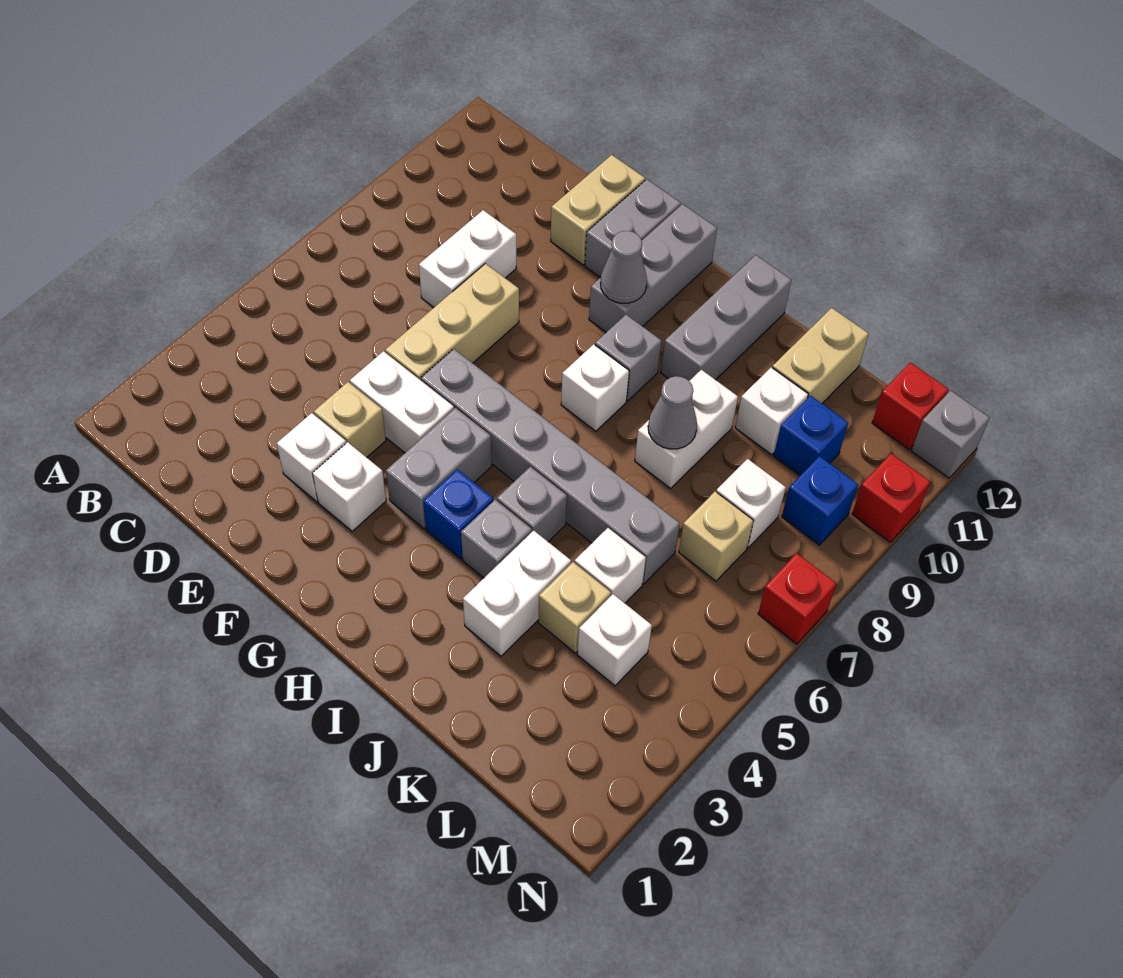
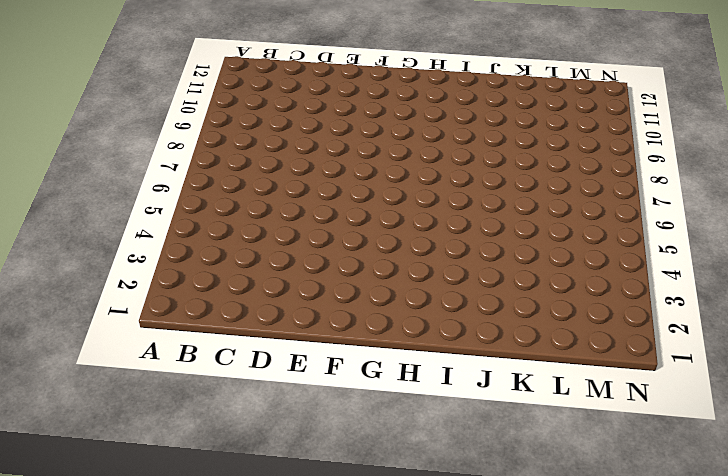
none -> white 1x2 brick [419,210,516,307]
none -> white 1x1 brick [277,413,346,502]
none -> tan 1x1 brick [314,382,386,457]
none -> white 1x2 brick [350,351,454,453]

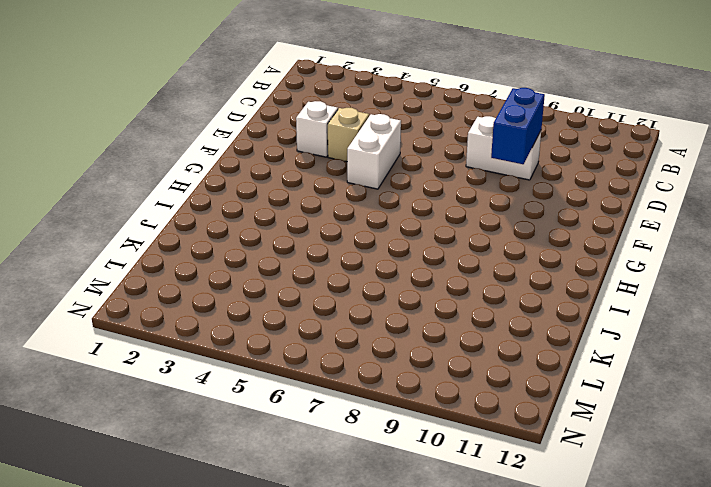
blue 1x2 brick [491,88,545,164] -> none
none -> tan 1x3 brick [385,264,519,380]
none -> tan 1x2 brick [551,155,645,265]
none -> white 1x1 brick [313,442,386,531]
none -> grey 1x6 brick [421,349,680,584]

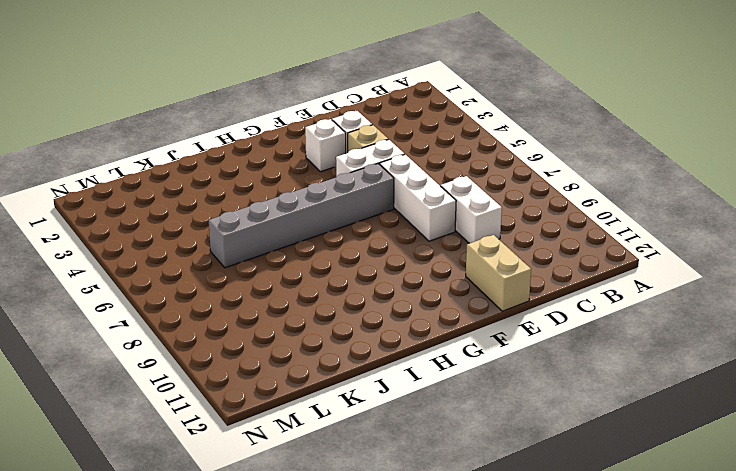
white 1x3 brick [380,154,456,241] -> tan 1x3 brick [385,264,519,380]
none -> grey 1x2 brick [585,179,681,278]
none -> grey 1x2 brick [386,408,492,529]
none -> grey 1x3 brick [589,204,717,332]
none -> blue 1x1 brick [423,469,493,559]

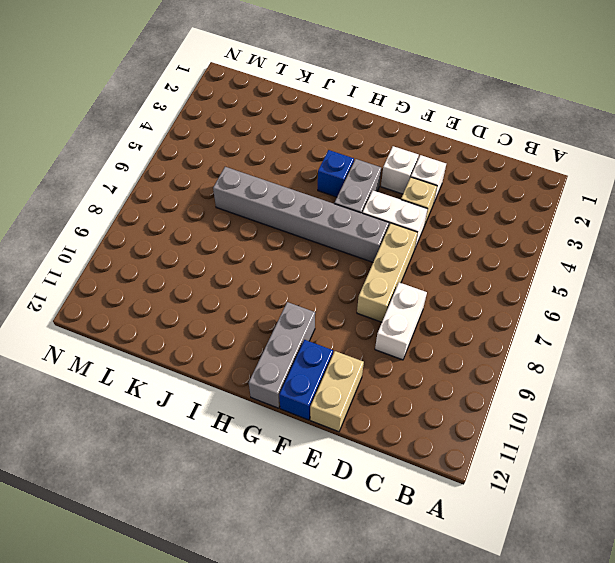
blue 1x2 brick [279,340,333,420] -> grey 1x2 brick [585,179,681,278]
none -> white 1x1 brick [561,344,629,431]
none -> grey 1x1 brick [595,315,661,401]
none -> grey 1x1 brick [461,500,532,578]
none -> grey 1x1 brick [497,467,567,542]

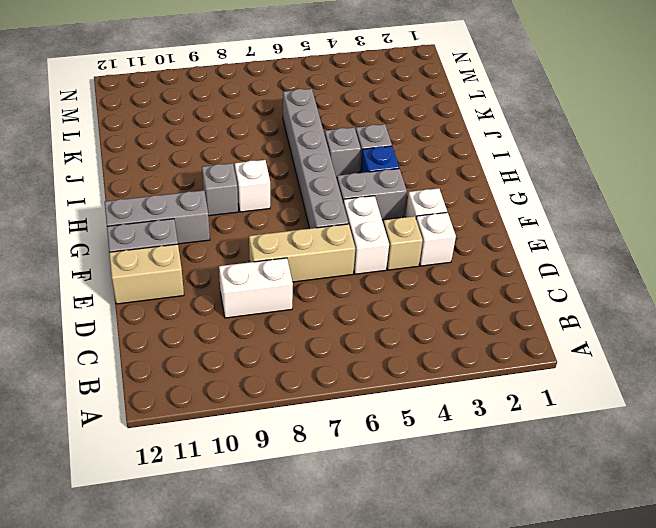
none -> grey 1x3 brick [661,255,791,381]
none -> white 1x2 brick [463,531,571,656]
none -> white 1x2 brick [635,370,738,488]
none -> tan 1x1 brick [538,562,611,653]

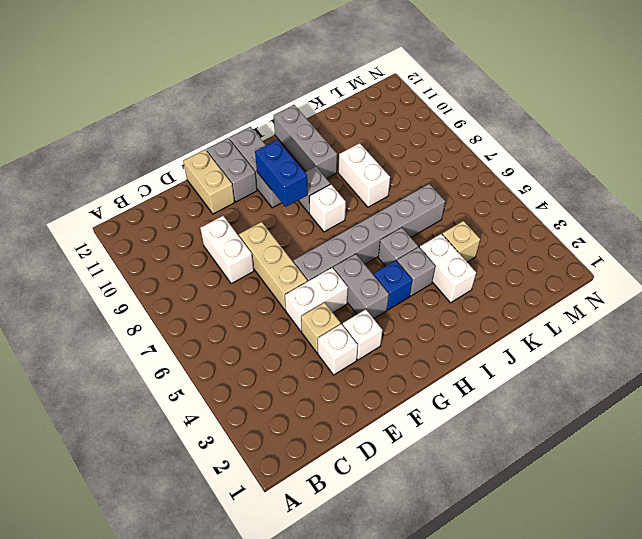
blue 1x2 brick [255,140,308,207] -> grey 1x1 cone [601,231,647,303]
none -> white 1x1 brick [575,528,646,603]
none -> white 1x1 brick [735,367,808,455]
none -> tan 1x2 brick [772,308,869,403]
none -> white 1x1 brick [577,594,652,686]

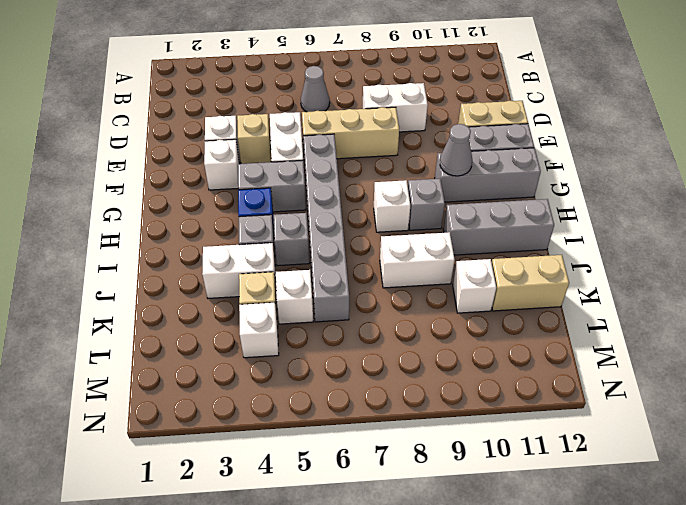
grey 1x1 cone [301,66,330,112] -> grey 1x1 cone moved to [648,376,697,449]
none -> tan 1x1 brick [679,492,753,581]
none -> white 1x1 brick [716,459,786,548]
none -> blue 1x1 brick [774,396,848,475]
none -> blue 1x1 brick [782,456,858,545]

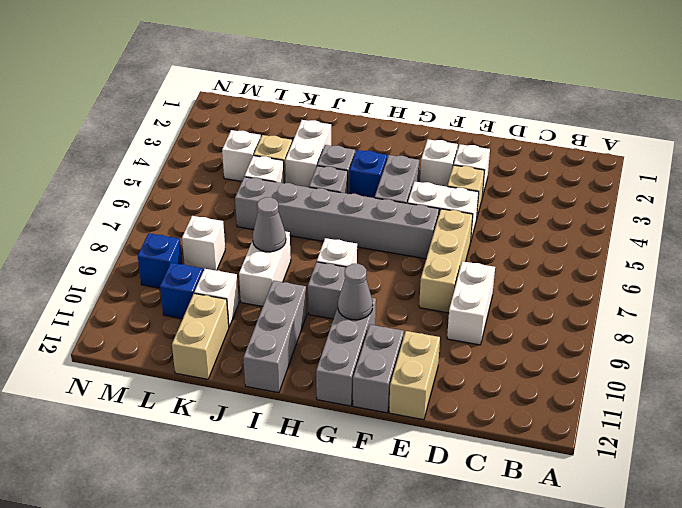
none -> tan 1x1 brick [679,492,753,581]
none -> red 1x1 brick [872,362,948,449]
none -> red 1x1 brick [758,553,836,644]
none -> red 1x1 brick [852,454,930,542]

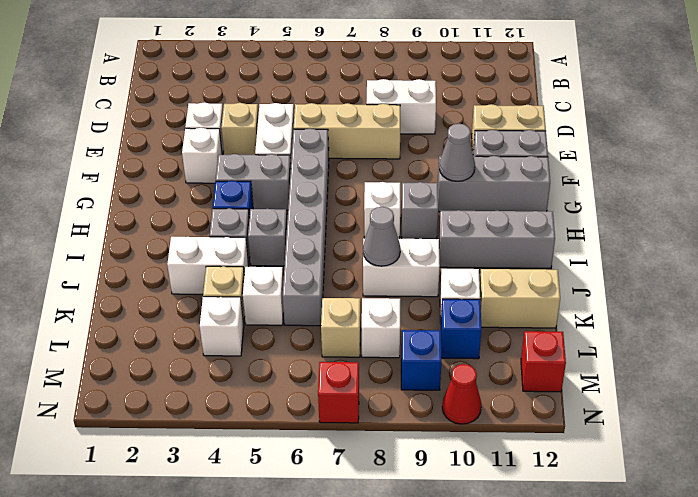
red 1x1 cone [442,364,482,424] -> red 1x1 brick [852,454,930,542]
none -> grey 1x1 brick [911,391,989,478]

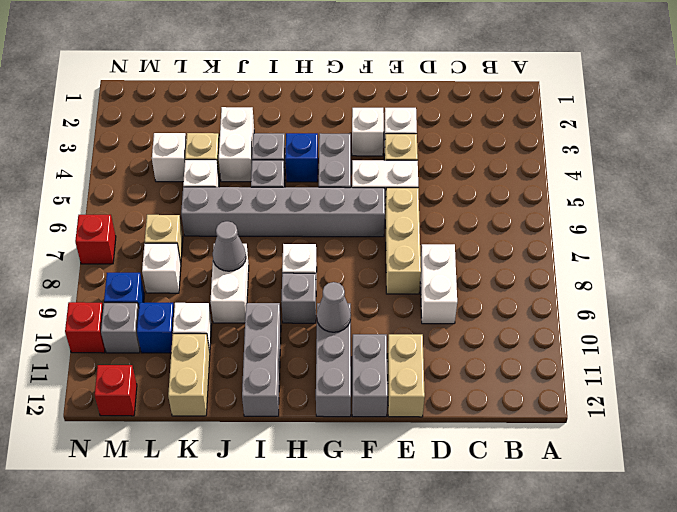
grey 1x1 brick [101,303,140,353] -> grey 1x1 brick moved to [911,391,989,478]

